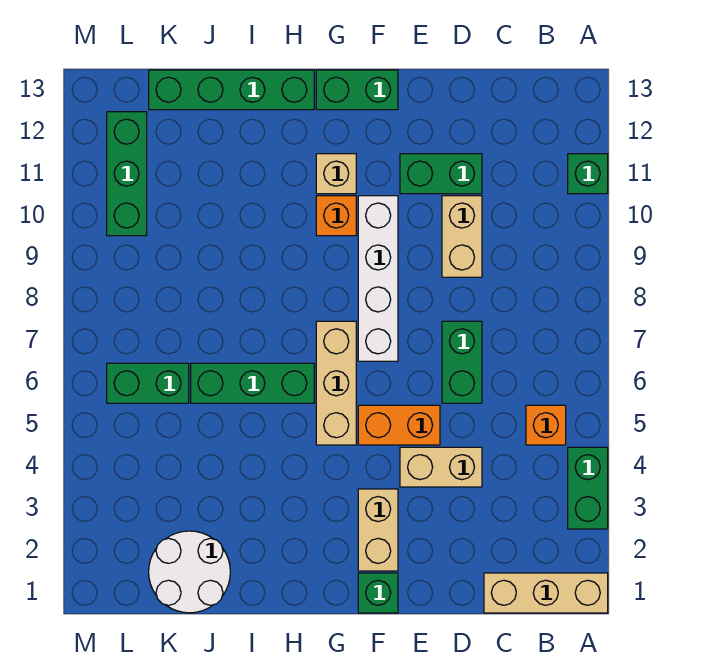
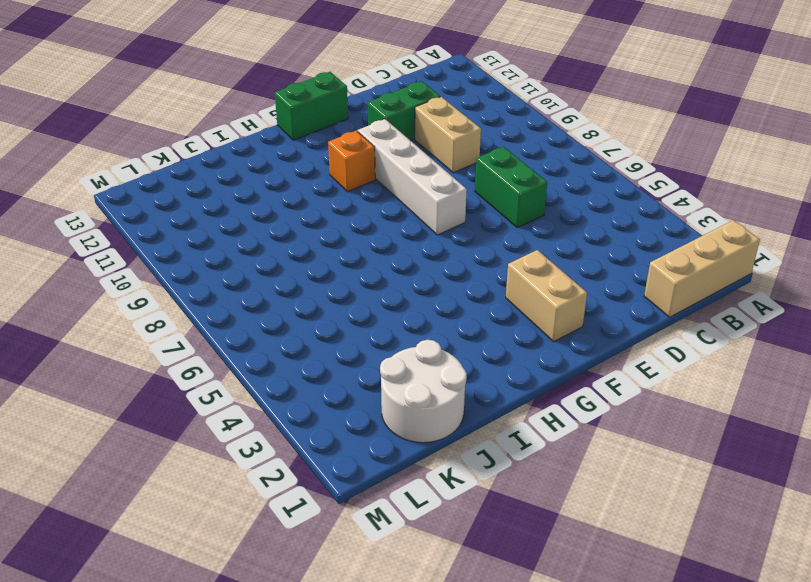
none -> green 1x2 brick [568,447,608,529]
none -> green 1x1 brick [568,154,608,194]
none -> orange 1x1 brick [526,405,566,445]

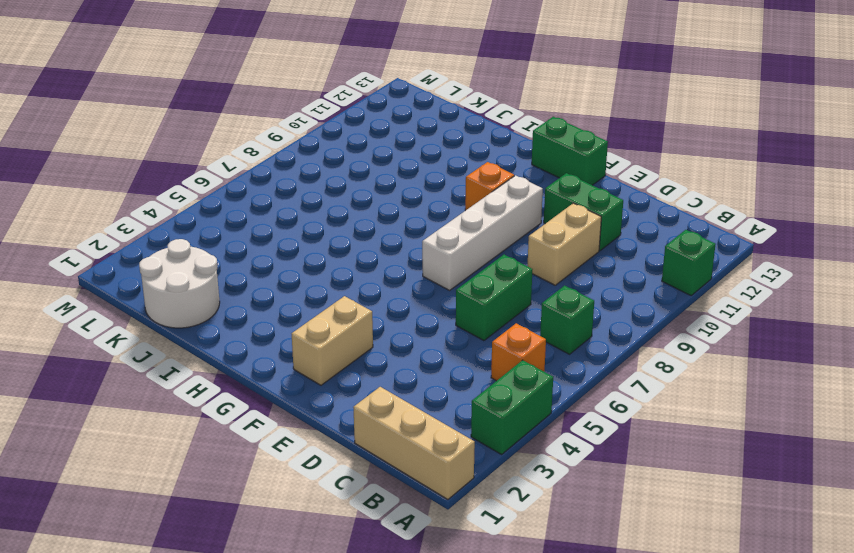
green 1x1 brick [540,286,594,354] -> green 1x1 brick moved to [358,573,398,613]
none -> tan 1x2 brick [400,447,482,487]
none -> orange 1x2 brick [358,405,440,445]
none -> tan 1x3 brick [316,321,356,445]

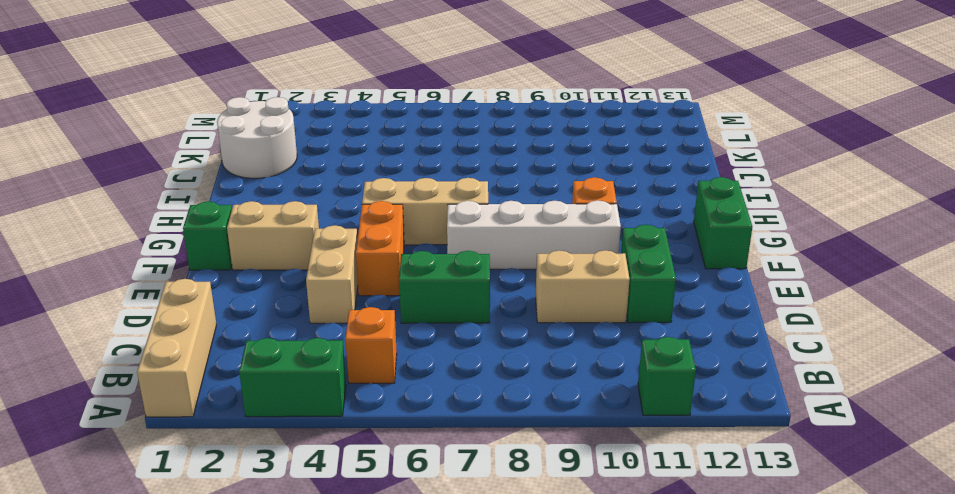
none -> tan 1x1 brick [316,154,356,194]
none -> green 1x3 brick [191,363,314,403]
none -> green 1x4 brick [149,70,314,110]

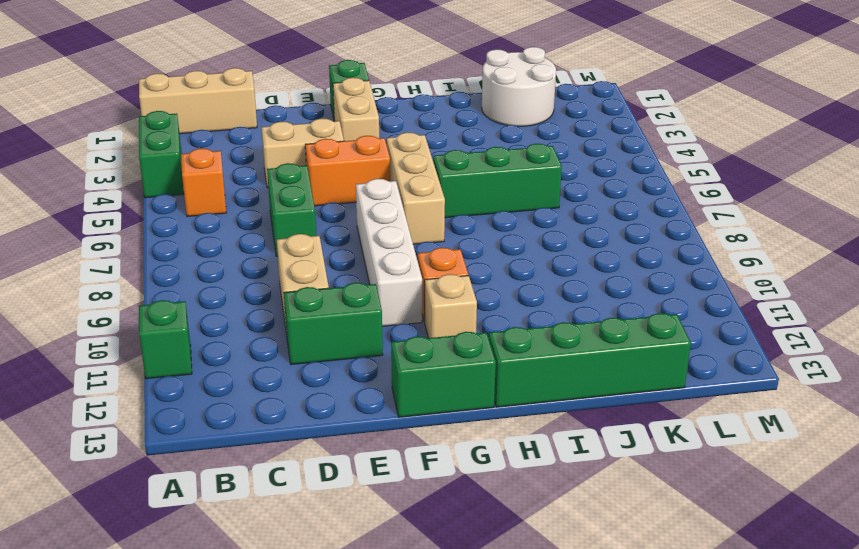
none -> green 1x2 brick [107,363,189,403]
none -> green 1x3 brick [107,112,147,236]

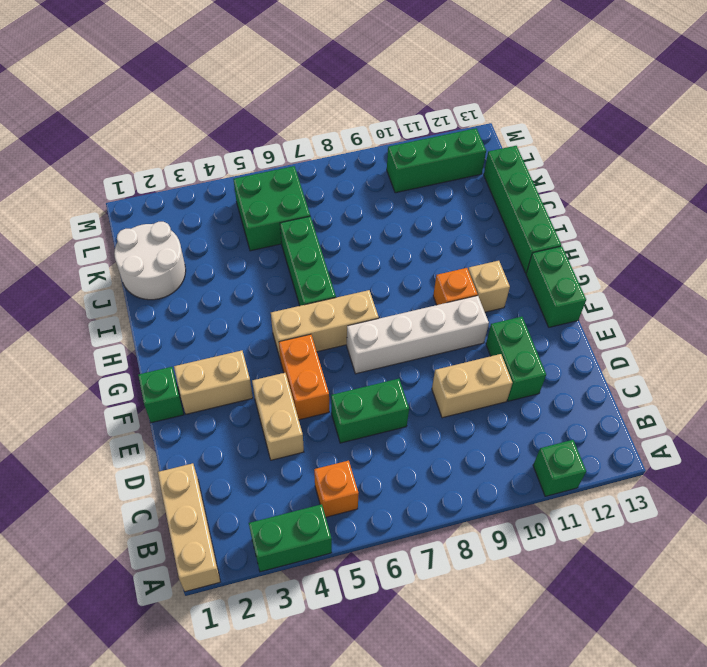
green 2x2 brick [234,166,310,251] -> green 1x2 brick [107,363,189,403]

